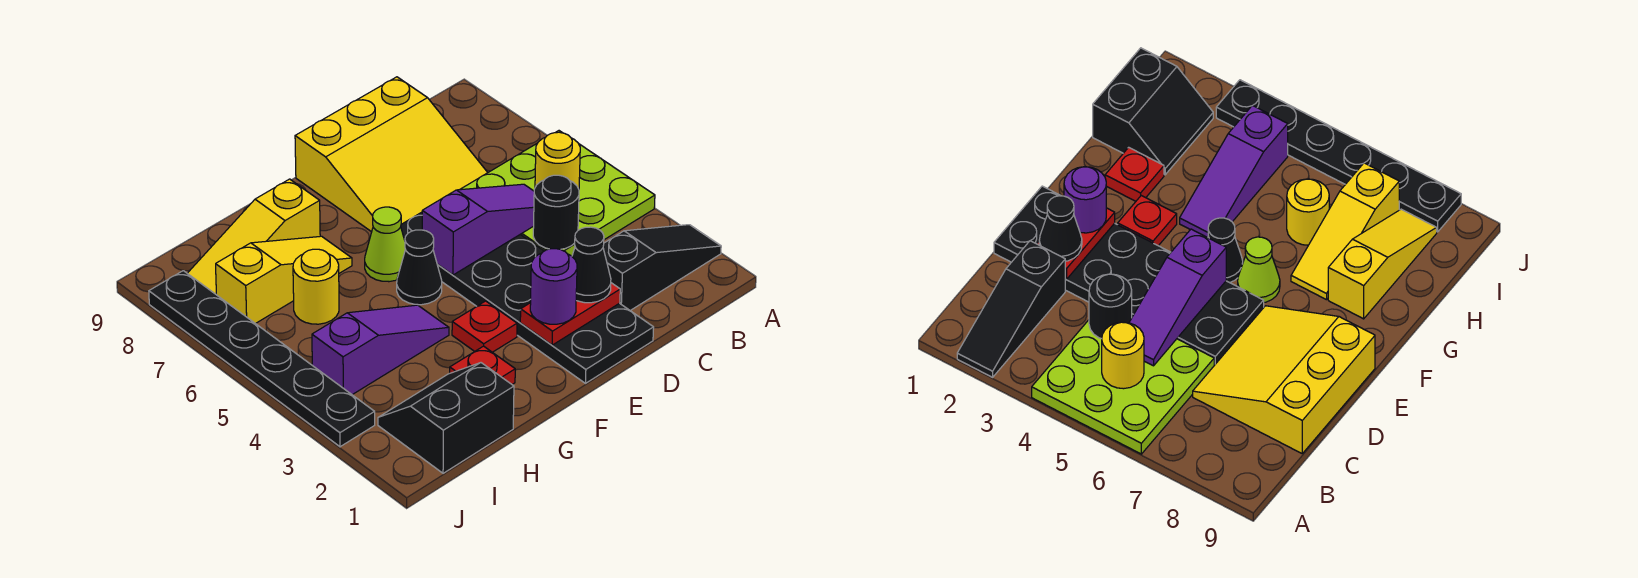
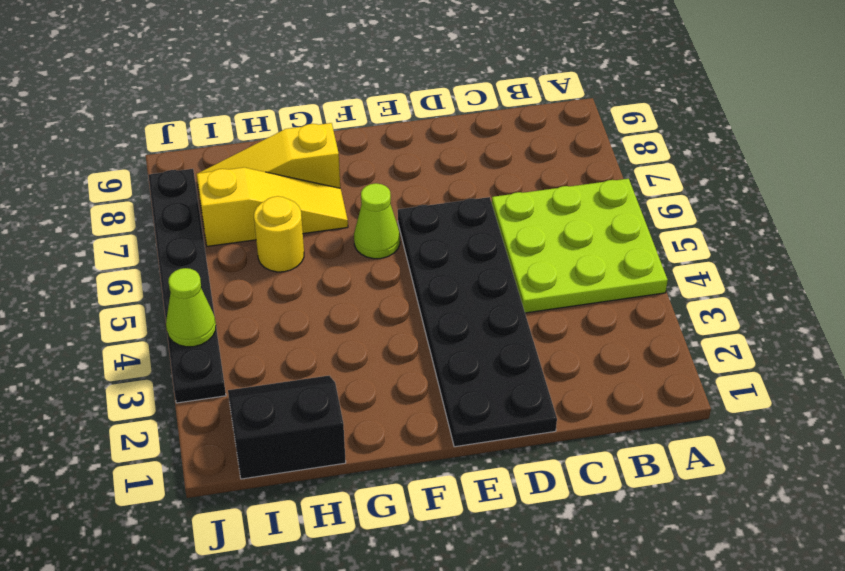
lime 1x1 cone [166,268,216,347] -> none
none -> black 1x3 slope [603,225,721,310]
none -> yellow 3x3 slope [295,77,488,232]
none -> red 1x1 plate [452,301,517,352]

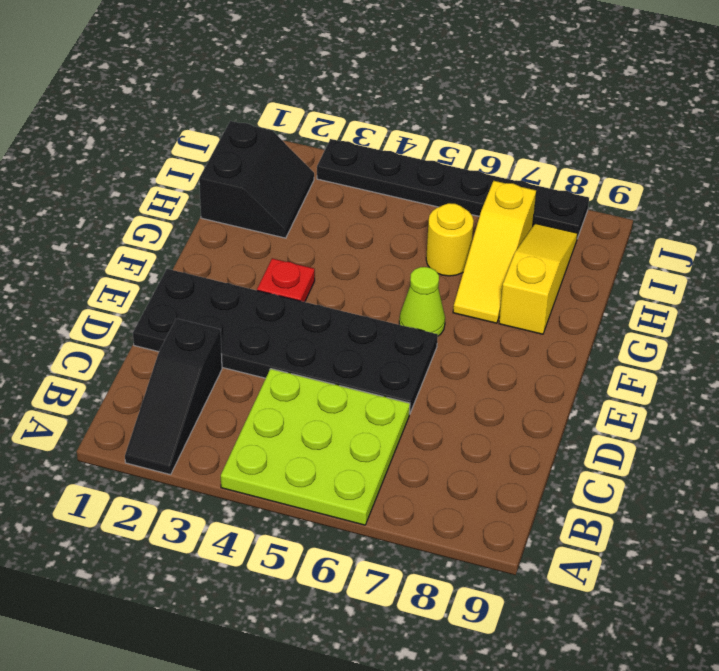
none -> yellow 3x3 slope [295,77,488,232]
none -> black 1x1 cone [397,230,442,305]
none -> red 1x1 plate [450,346,515,384]

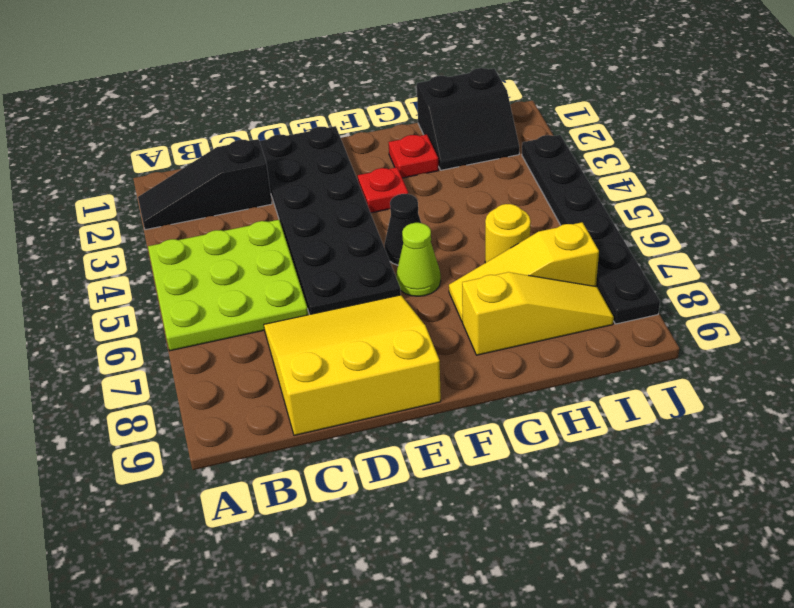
none -> purple 1x3 slope [312,305,449,395]
none -> yellow 1x1 round brick [535,132,580,189]
none -> black 1x1 round brick [533,175,579,249]

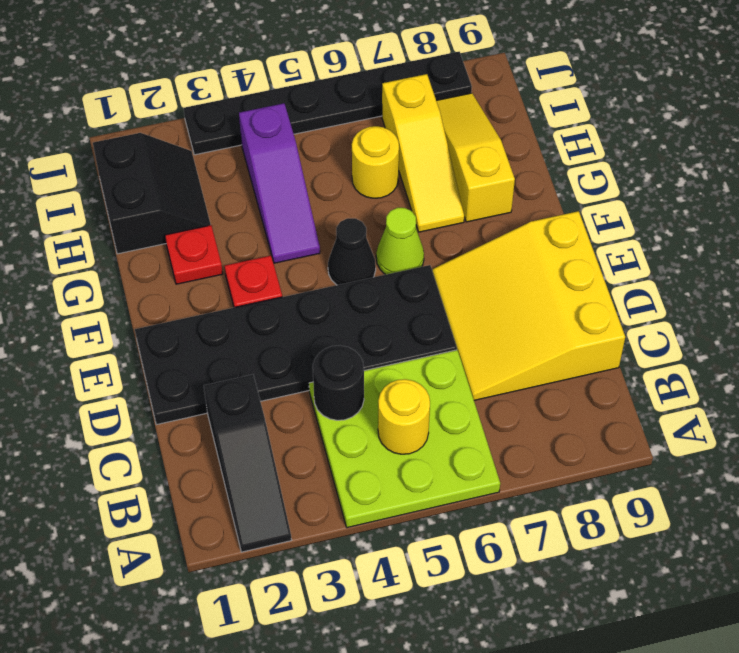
none -> purple 1x3 slope [422,184,534,275]
none -> red 1x2 plate [520,283,620,345]
none -> black 1x1 cone [572,227,611,303]

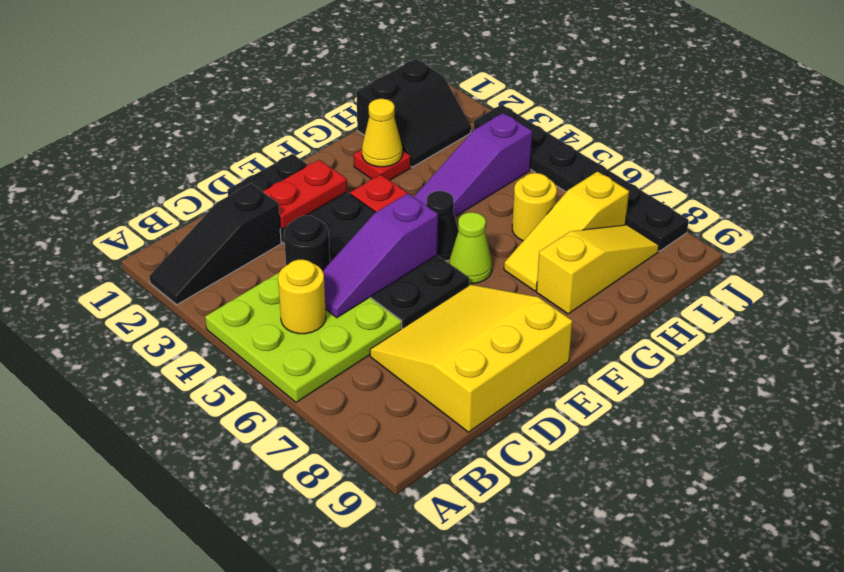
yellow 1x1 cone [362,99,402,167] -> none
none -> black 1x1 cone [572,227,611,303]
none -> purple 1x1 round brick [530,249,577,324]

